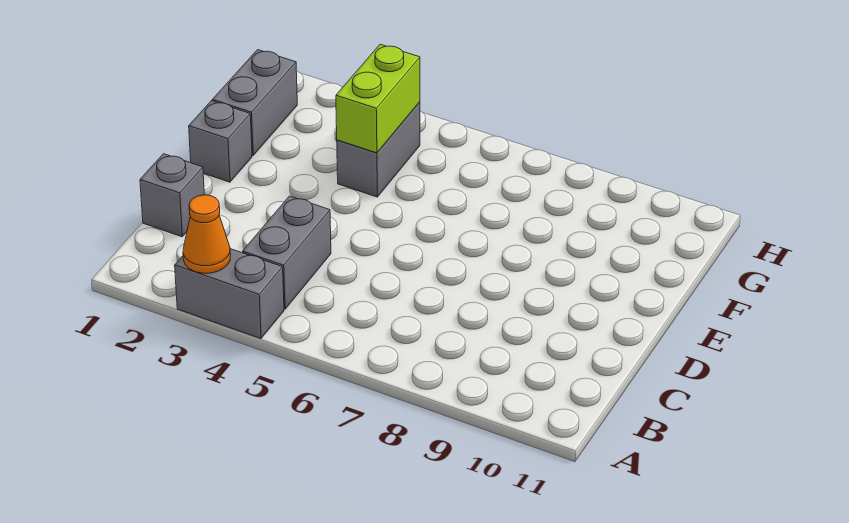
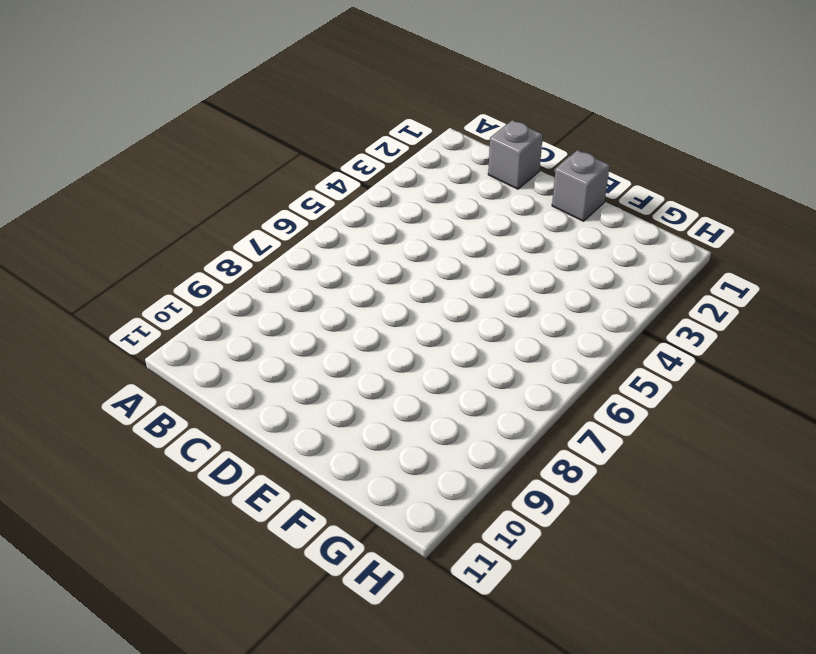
none -> grey 1x2 brick [175,249,284,339]
none -> grey 1x2 brick [243,196,331,309]

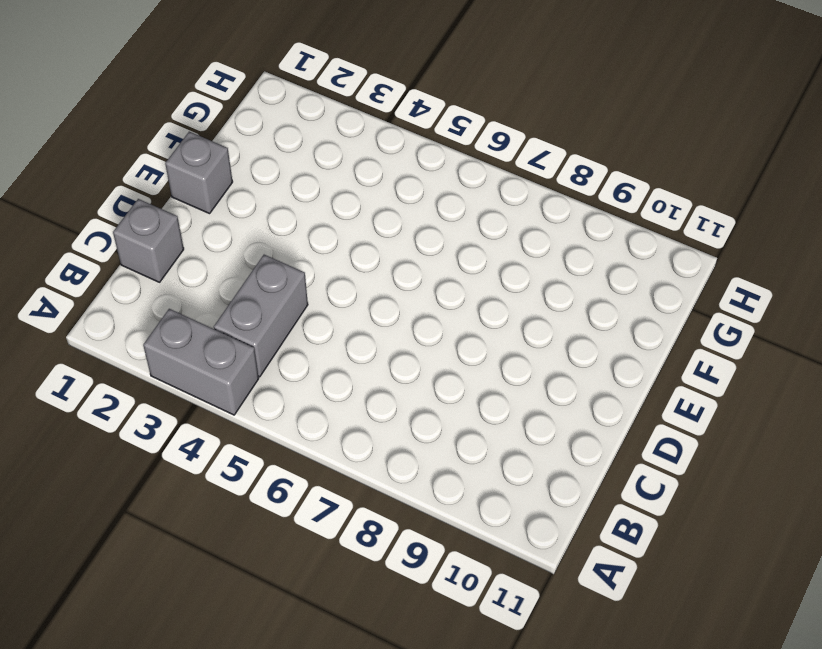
none -> grey 1x2 brick [212,50,297,156]
none -> grey 1x2 brick [337,102,420,197]

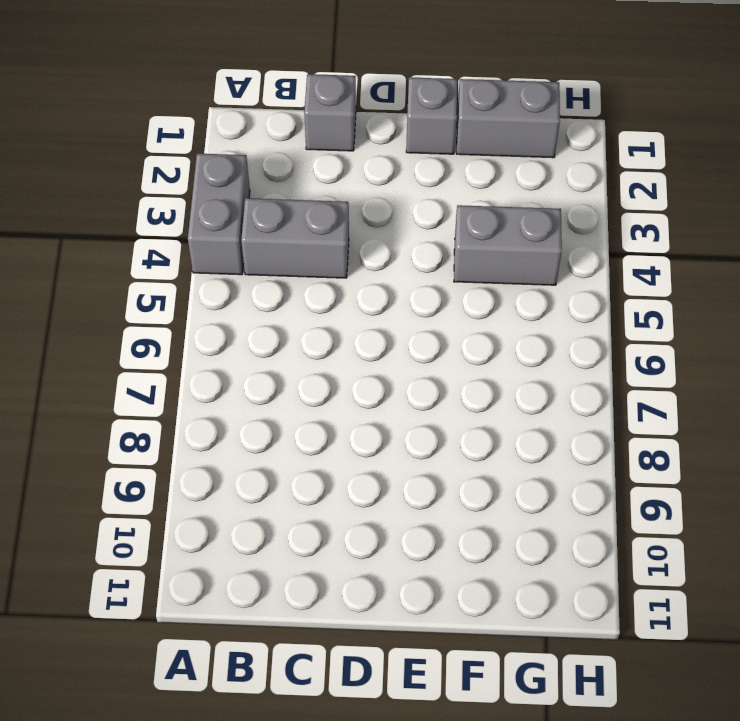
none -> orange 1x1 cone [183,195,231,273]
none -> lime 1x2 brick [336,44,420,153]

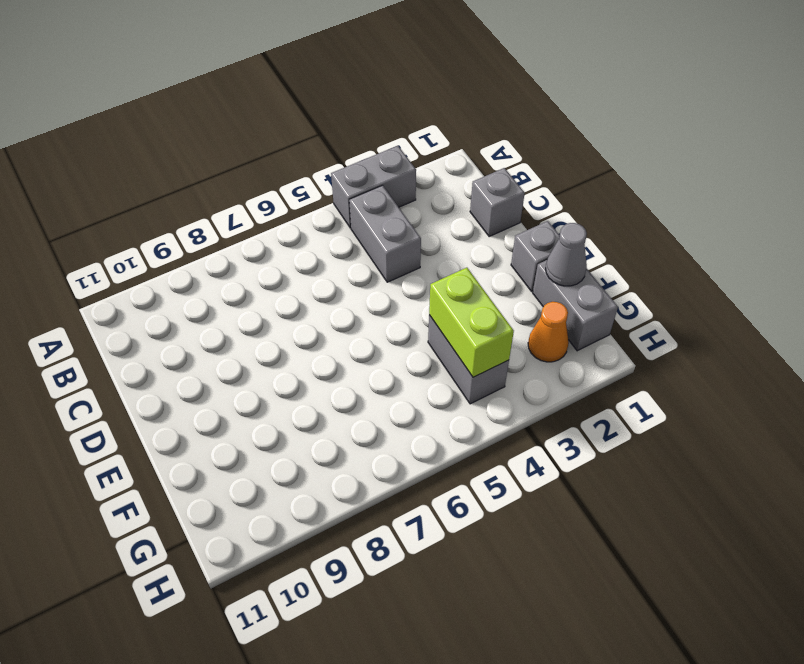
grey 1x1 cone [546,223,587,286] -> none
orange 1x1 cone [528,302,569,362] -> orange 1x1 cone moved to [183,195,231,273]

